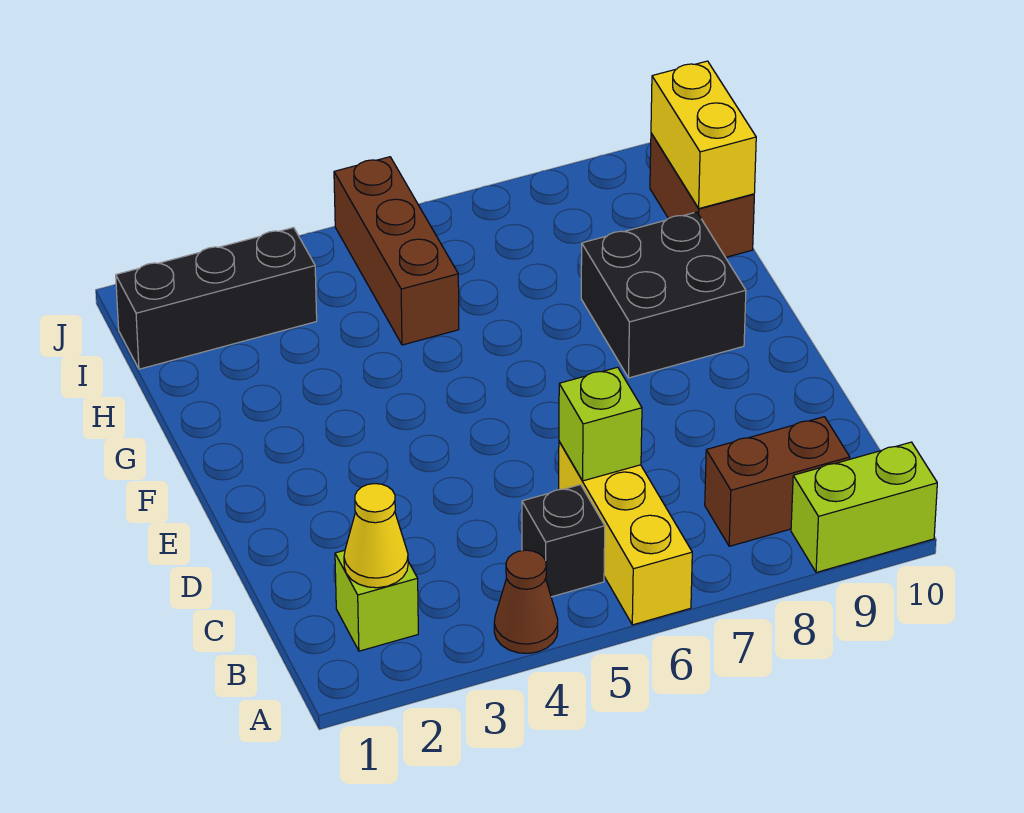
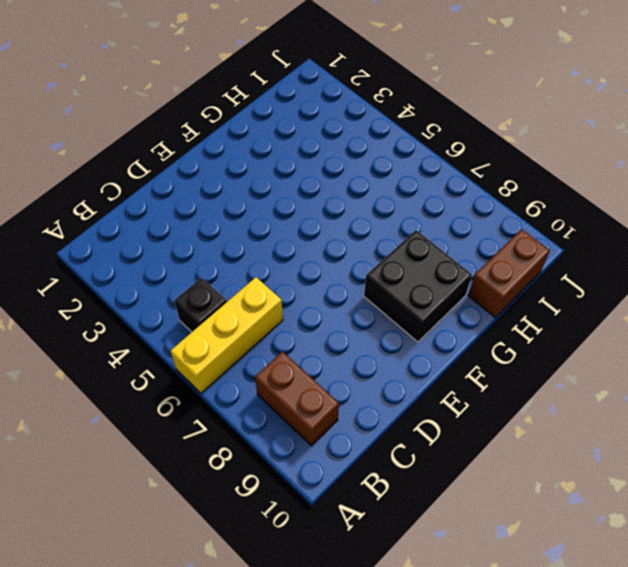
none -> brown 1x1 cone [494,550,558,653]
none -> lime 1x2 brick [791,442,937,572]
none -> lime 1x1 brick [335,550,418,651]

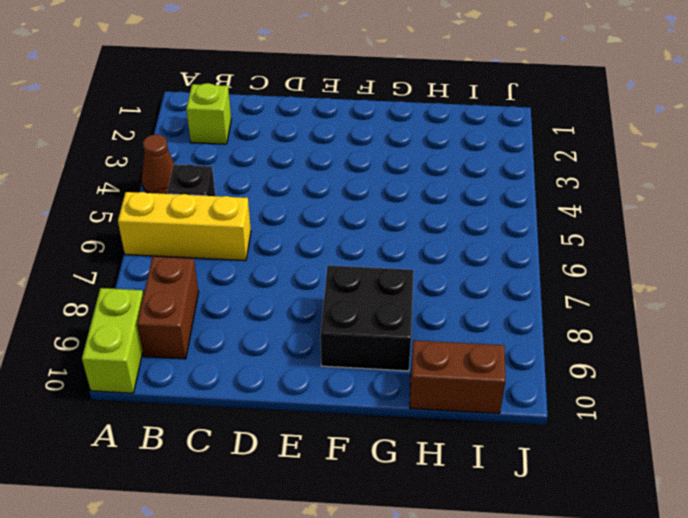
none -> brown 1x3 brick [334,157,459,345]
none -> black 1x3 brick [116,228,317,369]
none -> yellow 1x1 cone [344,484,408,588]

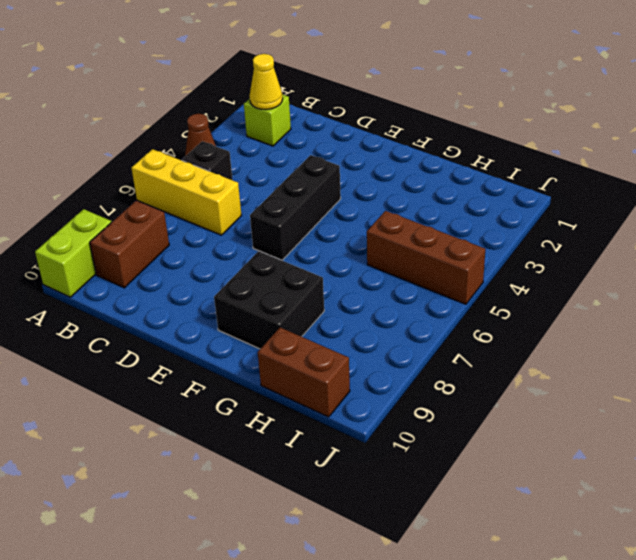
black 1x3 brick [250,155,341,260] -> black 1x3 brick moved to [116,228,317,369]
none -> lime 1x1 brick [559,367,642,481]
none -> yellow 1x2 brick [651,61,756,208]

